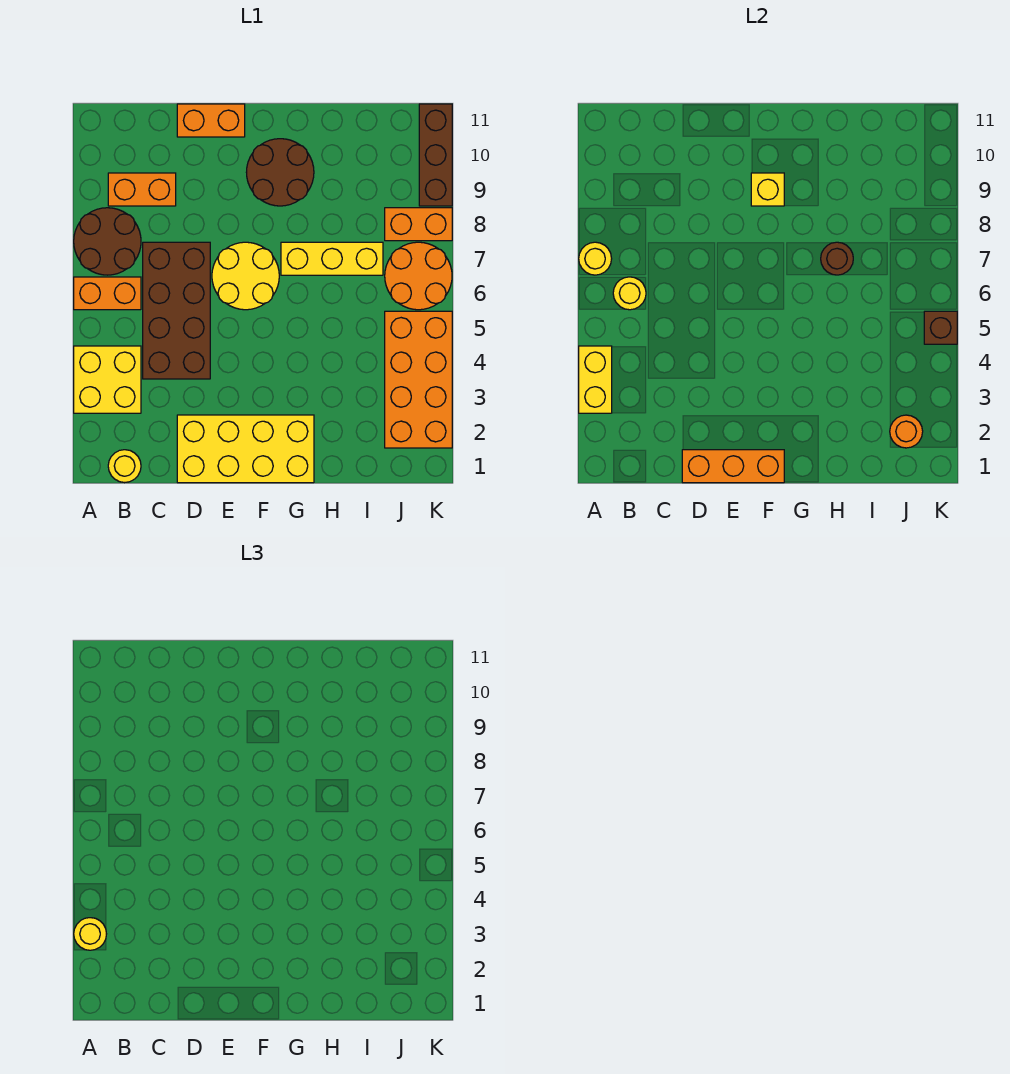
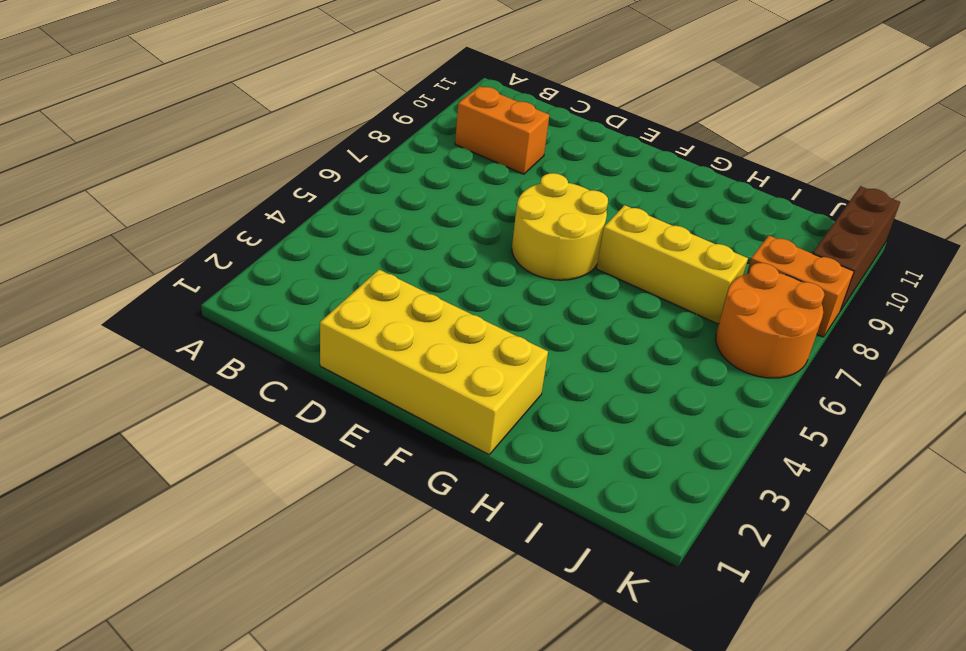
none -> yellow 2x2 brick [74,346,141,413]
none -> orange 1x2 brick [74,277,141,310]
none -> brown 2x2 round brick [74,208,141,275]

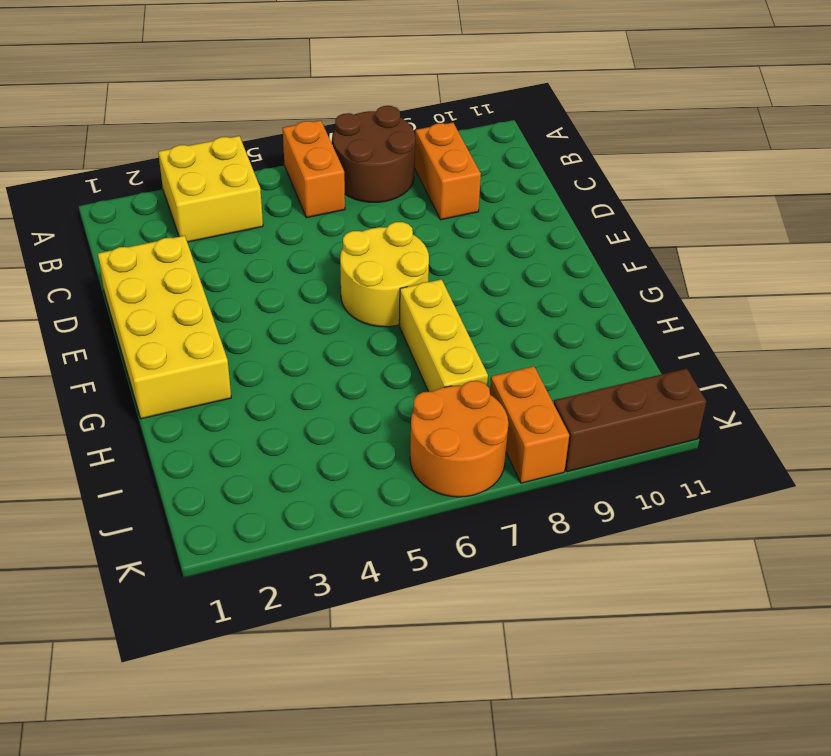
none -> yellow 1x1 round brick [108,450,141,483]
none -> brown 2x4 brick [143,242,210,379]
none -> orange 1x2 brick [177,104,245,137]

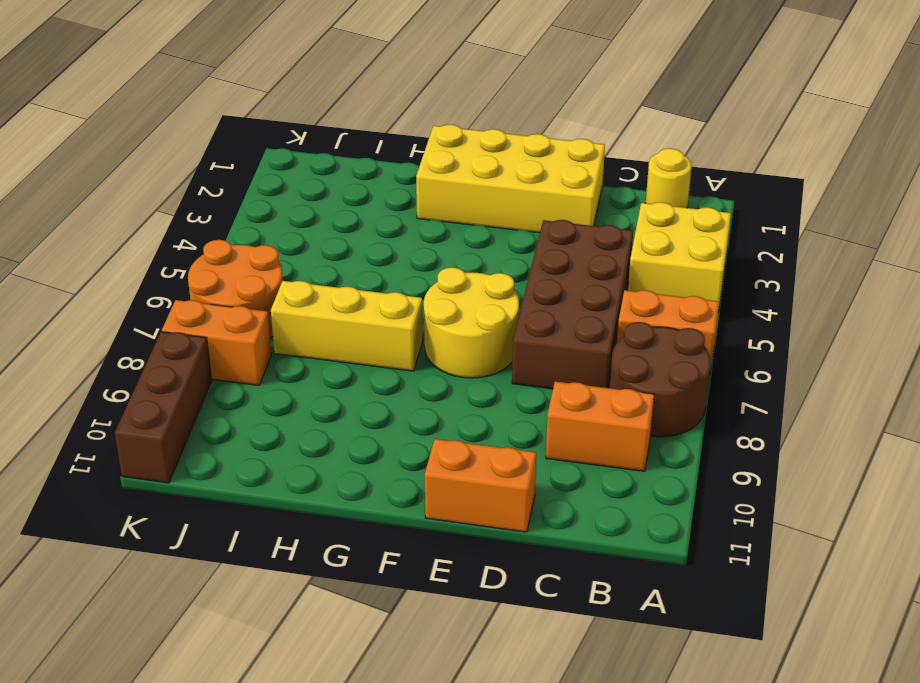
none -> brown 2x2 round brick [246,139,314,206]
none -> orange 2x4 brick [385,311,452,448]
none -> yellow 1x2 brick [579,346,612,413]

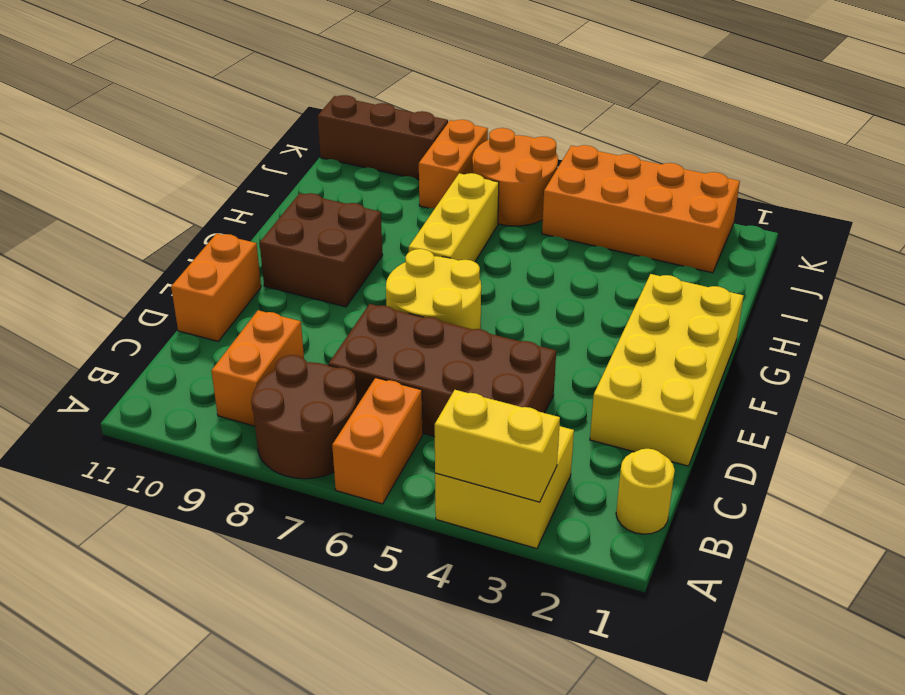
brown 2x2 brick [260,193,383,307] -> brown 2x2 round brick [246,139,314,206]
none -> yellow 1x1 round brick [579,242,612,275]
none -> yellow 1x1 round brick [613,277,646,310]
none -> orange 1x3 brick [682,450,784,483]

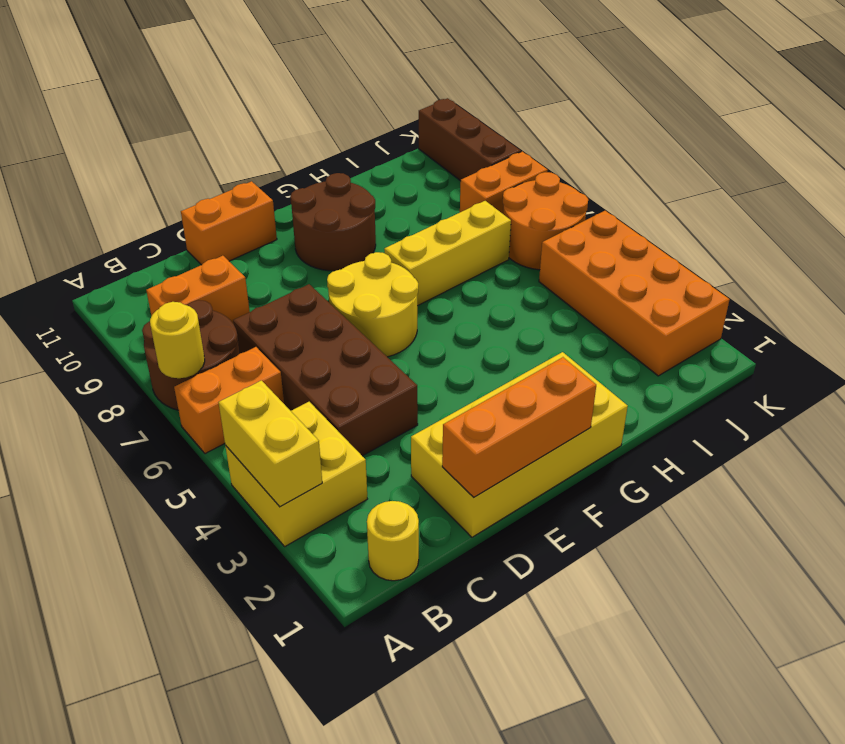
none -> yellow 1x1 round brick [613,277,646,310]
none -> yellow 1x1 brick [751,173,784,206]
none -> brown 1x1 round brick [821,242,853,275]

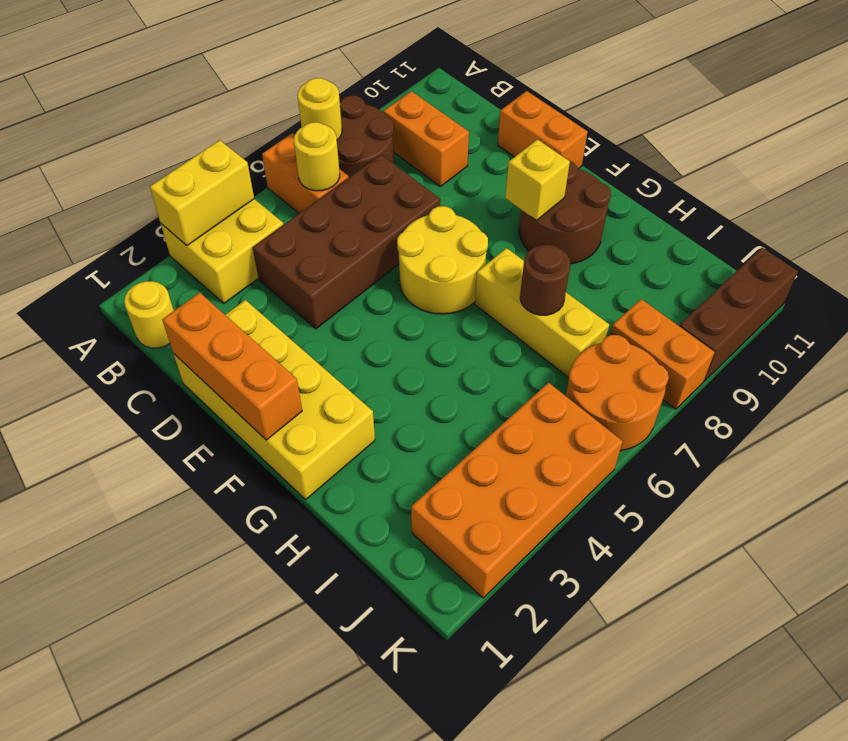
none -> orange 1x1 round brick [890,415,923,448]
none -> brown 1x1 brick [924,311,957,344]
none -> yellow 1x1 round brick [74,918,106,950]

